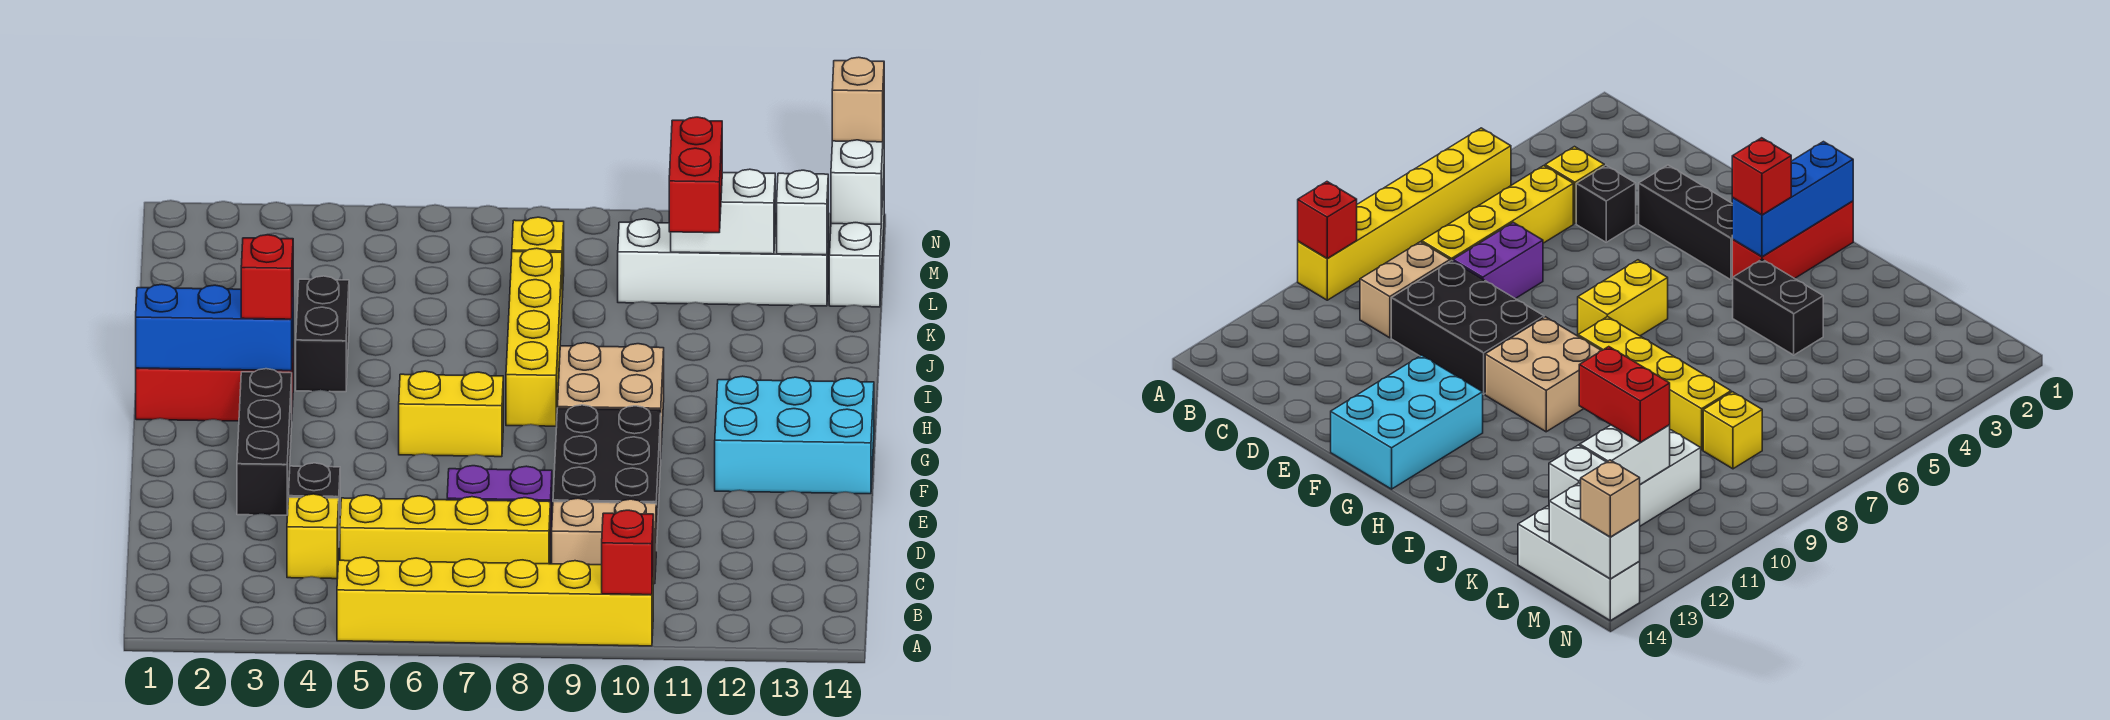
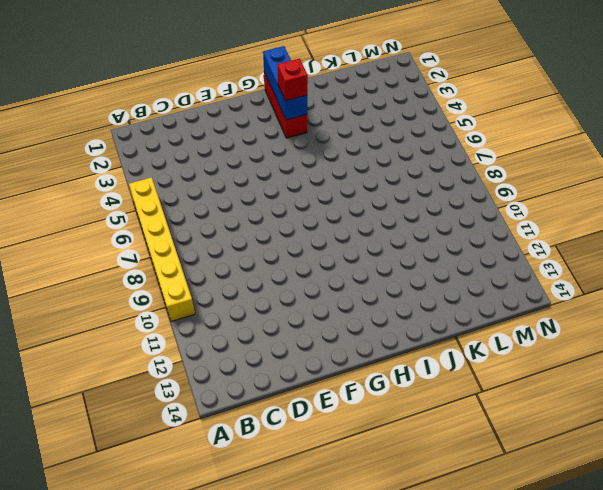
none -> yellow 1x1 brick [287,494,339,579]
none -> yellow 1x4 brick [340,495,550,564]
none -> tan 1x2 brick [552,498,656,584]

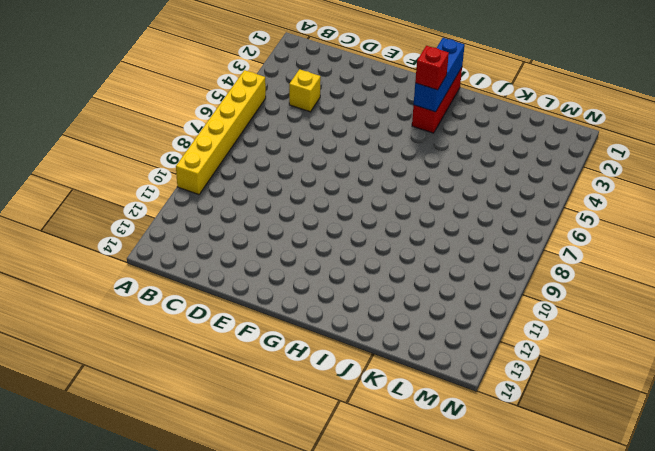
none -> yellow 1x4 brick [340,495,550,564]
none -> tan 1x2 brick [552,498,656,584]
none -> black 1x1 brick [288,463,340,534]

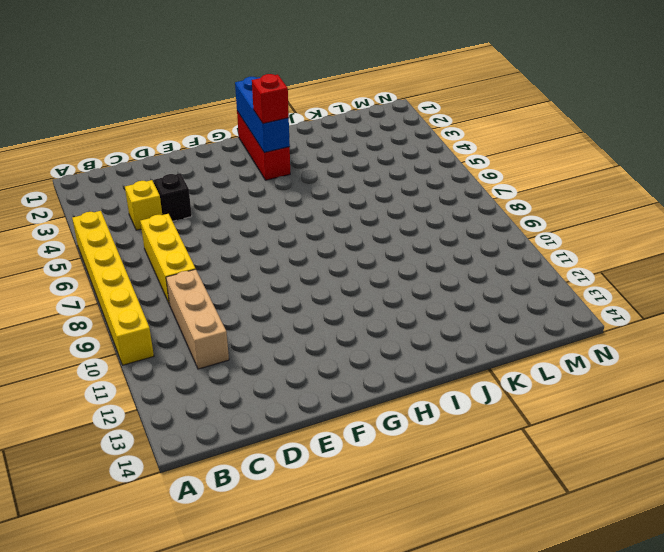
yellow 1x3 brick [140,214,196,303] -> yellow 1x4 brick [340,495,550,564]
tan 1x3 brick [166,269,229,369] -> tan 1x2 brick [552,498,656,584]
none -> purple 1x2 brick [447,466,552,551]
none -> black 2x3 brick [553,405,661,551]
none -> black 1x3 brick [237,369,292,515]

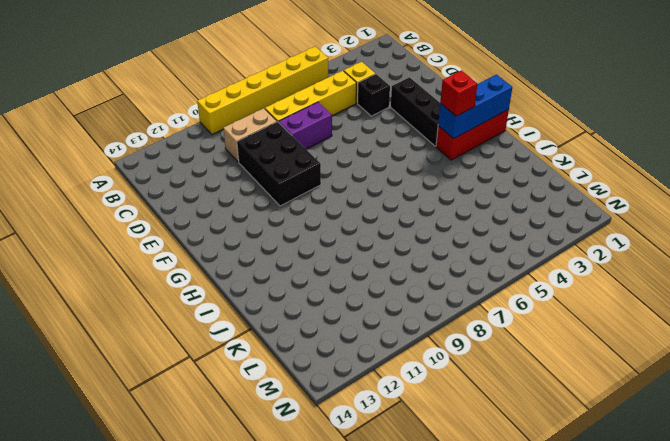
none -> cyan 2x3 brick [715,376,874,494]
none -> yellow 1x2 brick [399,371,503,457]
none -> tan 2x2 brick [558,343,664,445]

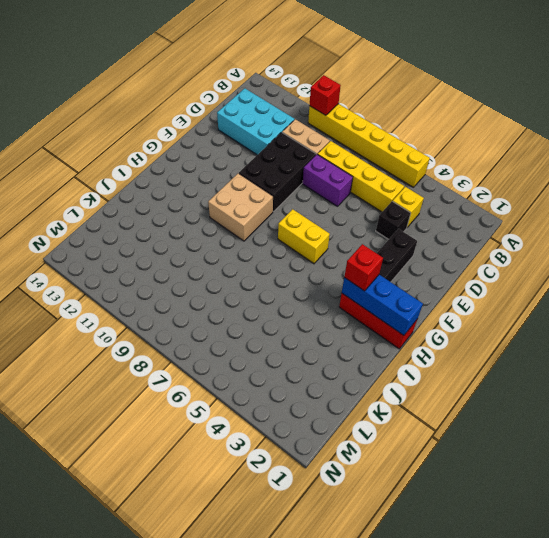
cyan 2x3 brick [217,88,294,155] -> cyan 2x3 brick moved to [715,376,874,494]
none -> yellow 1x4 brick [506,248,562,426]
none -> black 1x2 brick [296,276,349,392]
none -> yellow 1x1 brick [512,217,564,297]

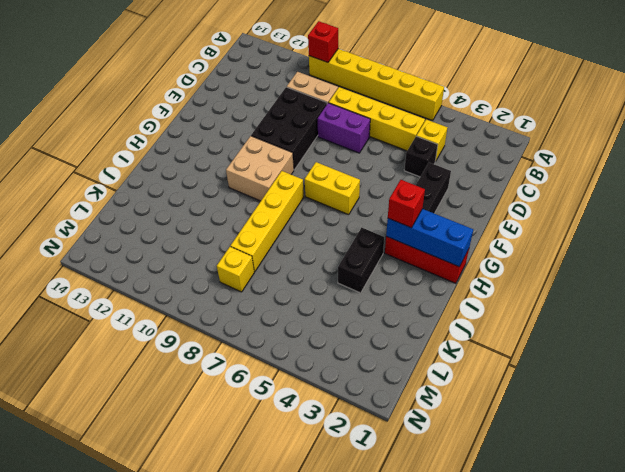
none -> cyan 2x3 brick [715,376,874,494]
none -> white 1x4 brick [618,219,828,306]
none -> white 1x3 brick [829,179,884,307]

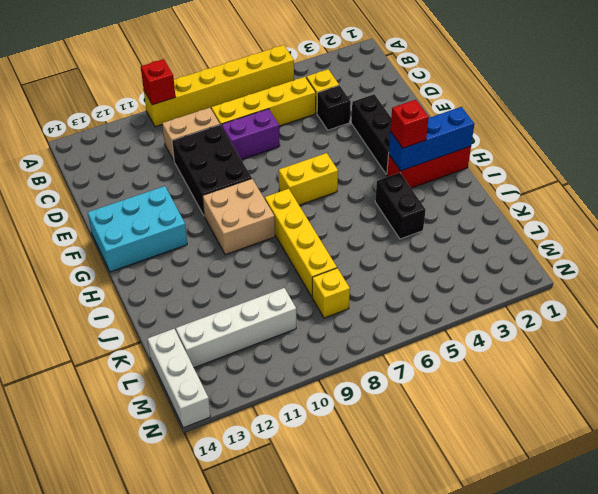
none -> white 1x2 brick [671,169,775,254]
none -> white 1x1 brick [777,170,828,255]
none -> white 1x2 brick [831,127,884,224]

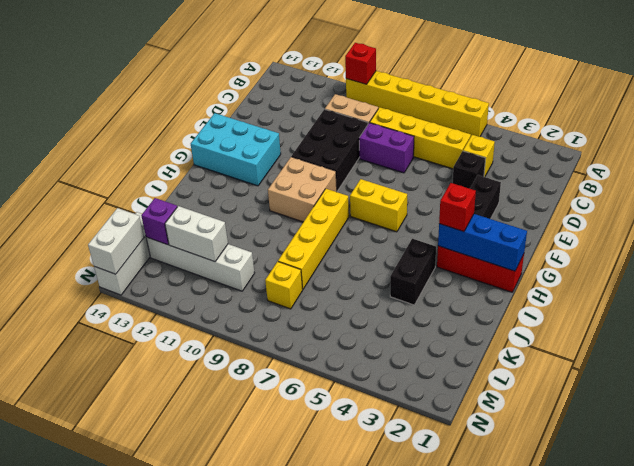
purple 1x1 brick [141,198,177,245] -> white 1x1 brick [777,170,828,255]
none -> red 1x2 brick [669,117,722,233]
none -> tan 1x1 brick [832,57,884,142]

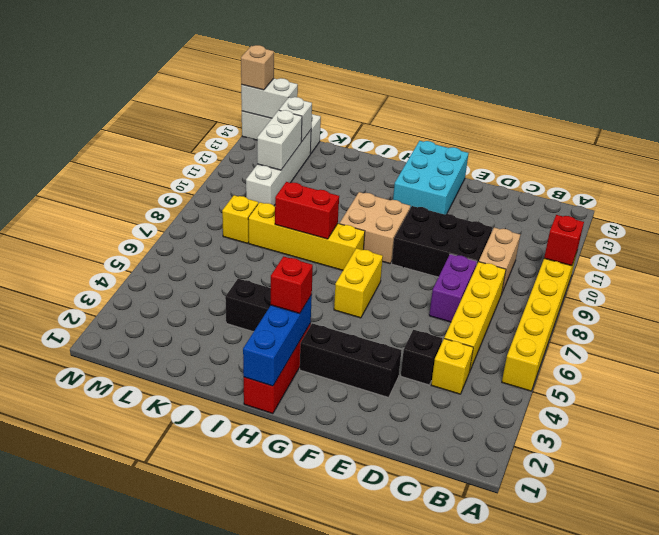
red 1x2 brick [275,182,339,239] -> red 1x2 brick moved to [669,117,722,233]

